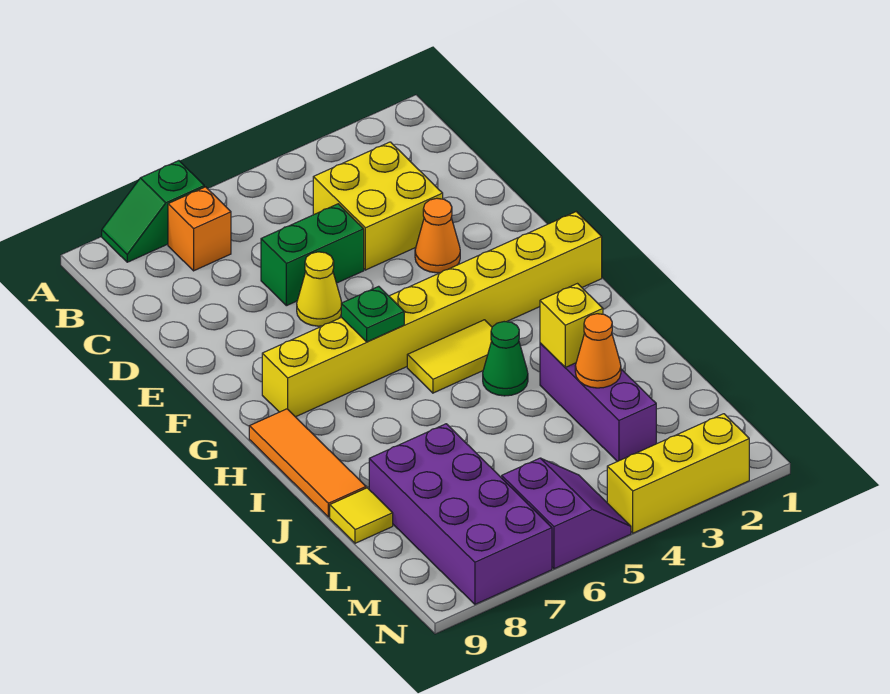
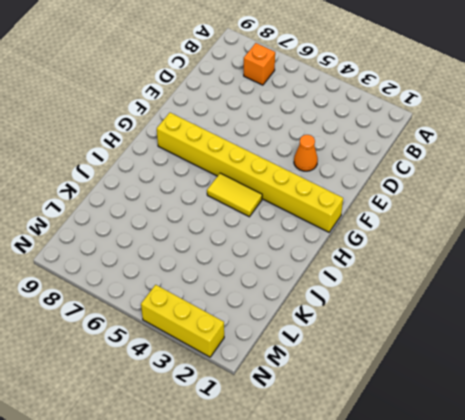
none -> green 1x2 slope [102,161,204,262]
none -> yellow 2x2 brick [313,142,443,270]
none -> green 1x2 brick [261,204,364,306]

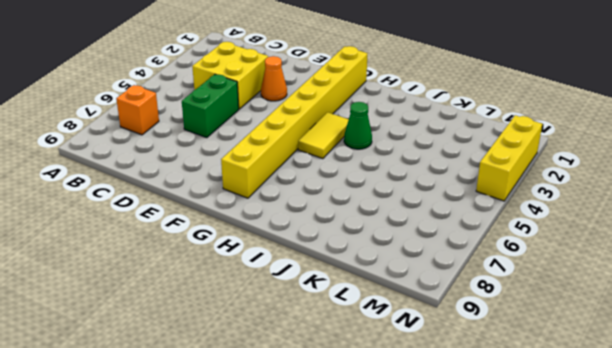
none -> green 1x2 slope [102,161,204,262]
none -> yellow 1x1 cone [297,252,342,326]
none -> orange 1x3 tile [249,409,366,517]

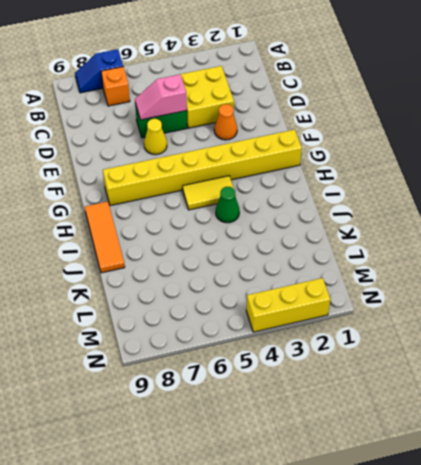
blue 1x2 slope [75,49,123,93] -> green 1x2 slope [102,161,204,262]
pink 1x2 slope [135,74,187,120] -> none
none -> purple 1x3 brick [540,343,656,462]
none -> purple 2x4 brick [369,424,552,604]
none -> yellow 1x1 tile [330,488,393,543]

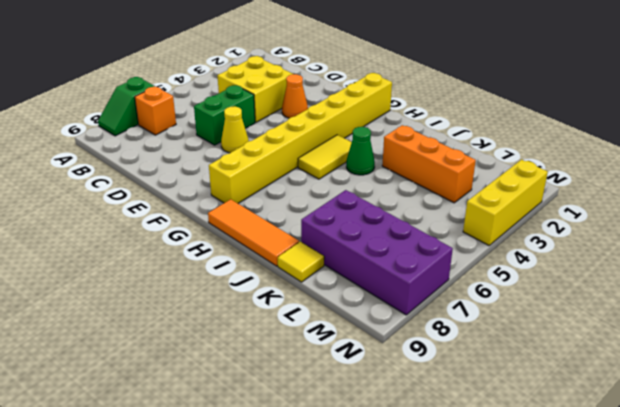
orange 1x3 brick [382,125,476,203] -> purple 1x3 brick [540,343,656,462]
none -> purple 2x2 slope [502,458,631,569]
none -> green 1x1 plate [341,286,404,342]
none -> yellow 1x1 brick [540,284,603,367]

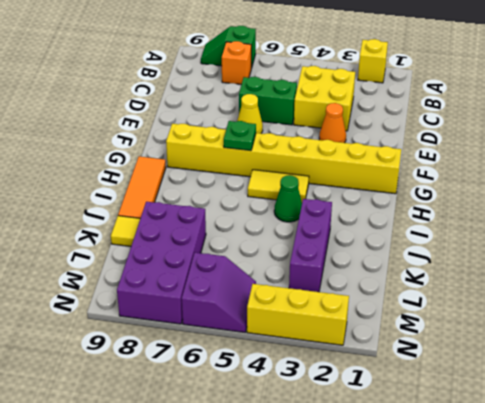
yellow 1x1 brick [358,39,388,83] -> yellow 1x1 brick moved to [540,284,603,367]
none -> orange 1x1 cone [575,314,621,388]

